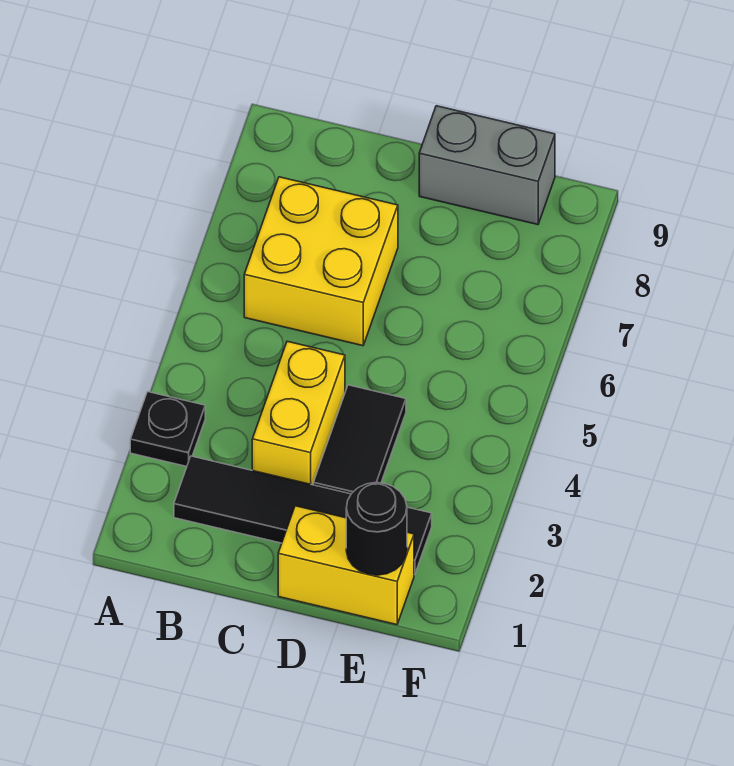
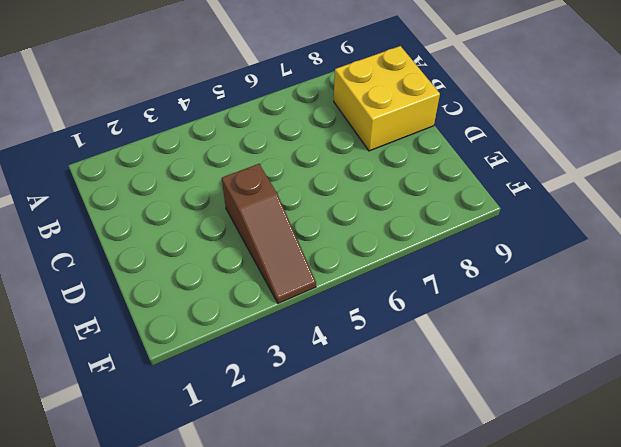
yellow 2x2 brick [334,46,440,151] -> yellow 2x2 brick moved to [244,177,398,346]
brown 1x3 slope [222,164,316,303] -> black 1x2 tile [313,385,406,494]
none -> black 1x1 plate [130,392,205,466]
none -> black 1x4 tile [174,456,432,575]

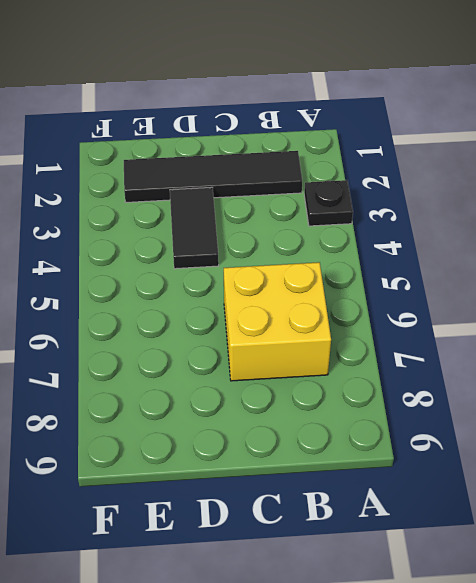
none -> yellow 1x2 brick [252,341,345,485]
none -> yellow 1x2 brick [278,506,414,625]

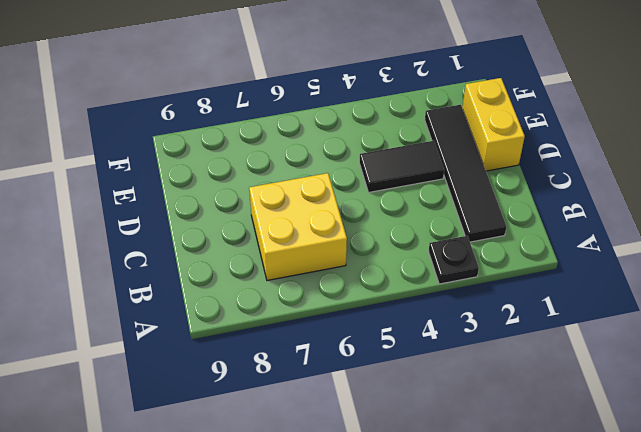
none -> yellow 1x2 brick [252,341,345,485]
none -> grey 1x2 brick [419,106,555,225]

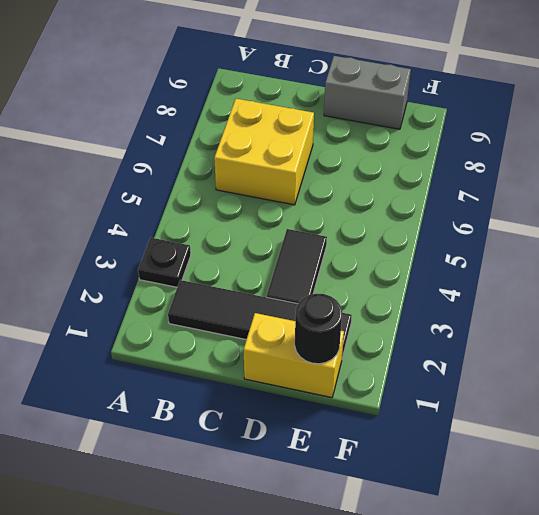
none -> yellow 1x2 brick [252,341,345,485]

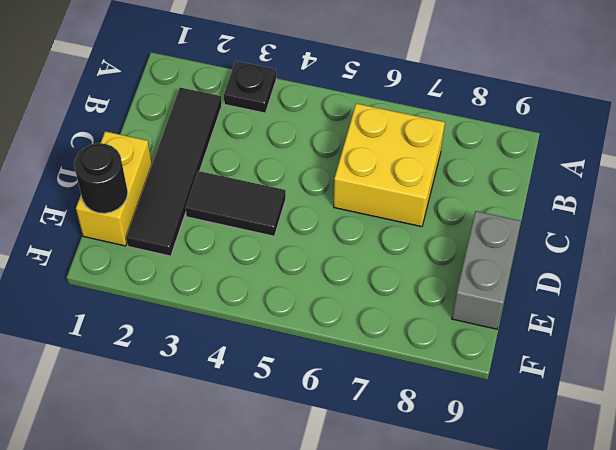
none -> yellow 1x2 brick [252,341,345,485]

